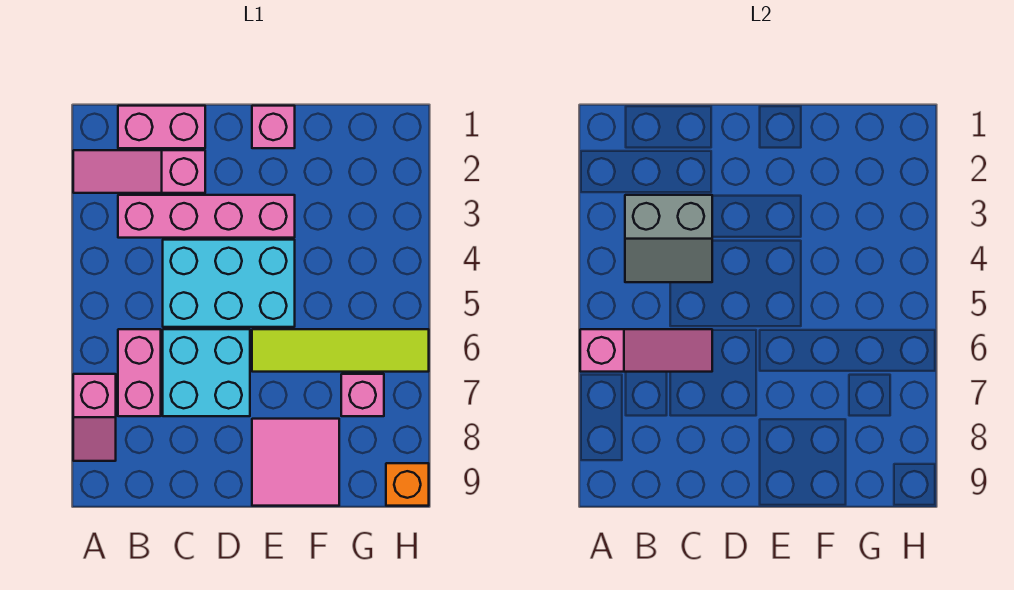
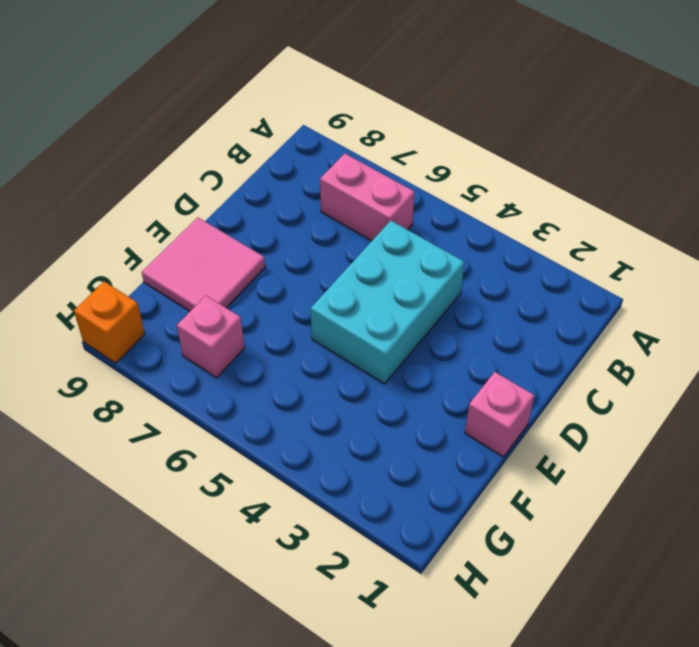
none -> pink 1x3 slope [73,150,205,193]
none -> pink 1x2 slope [73,374,116,461]
none -> pink 1x2 brick [118,106,205,148]

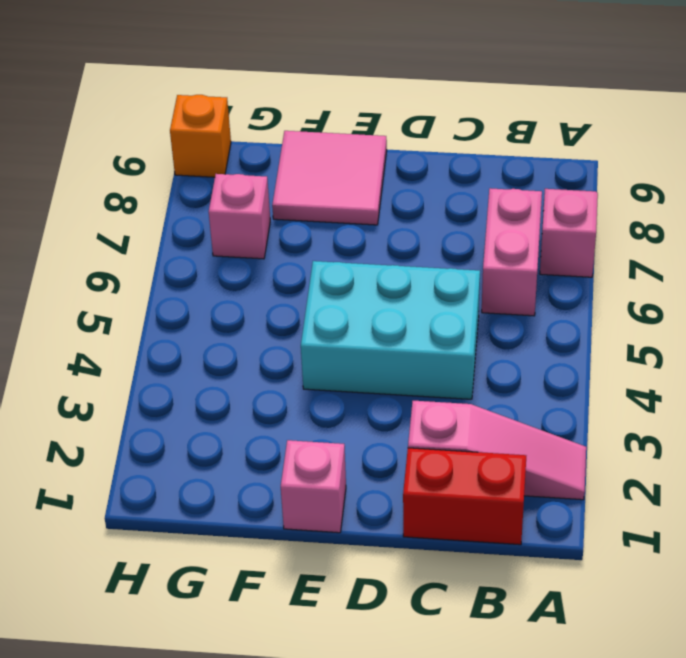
red 1x2 brick [403,448,526,545] -> pink 1x2 brick [118,106,205,148]
none -> pink 1x4 brick [118,195,295,238]
none -> cyan 2x2 brick [163,329,250,416]
none -> lime 1x4 tile [252,329,429,372]

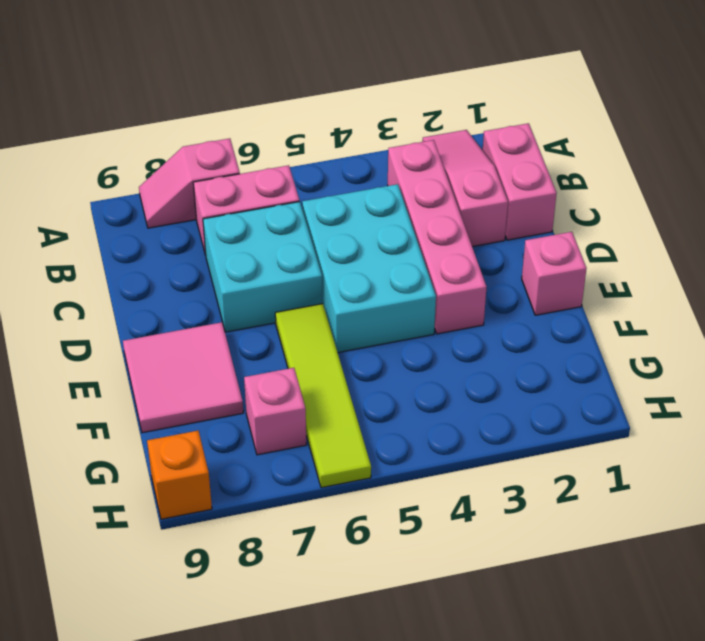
none -> pink 1x3 slope [580,329,712,372]
none -> grey 2x2 slope [625,195,712,282]

